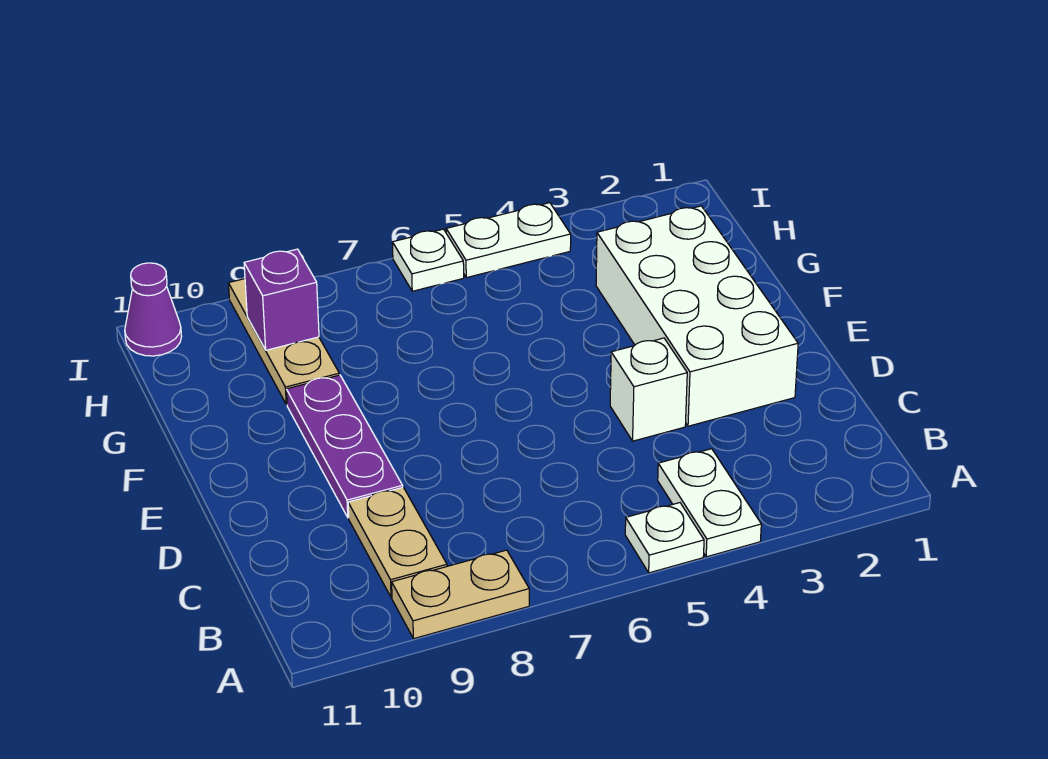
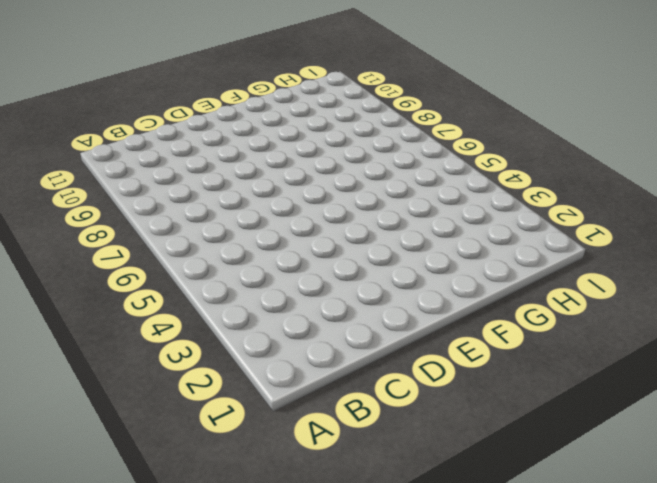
none -> white 1x2 plate [658,449,761,557]
none -> white 1x1 plate [625,503,704,573]
none -> tan 1x2 plate [392,550,529,639]

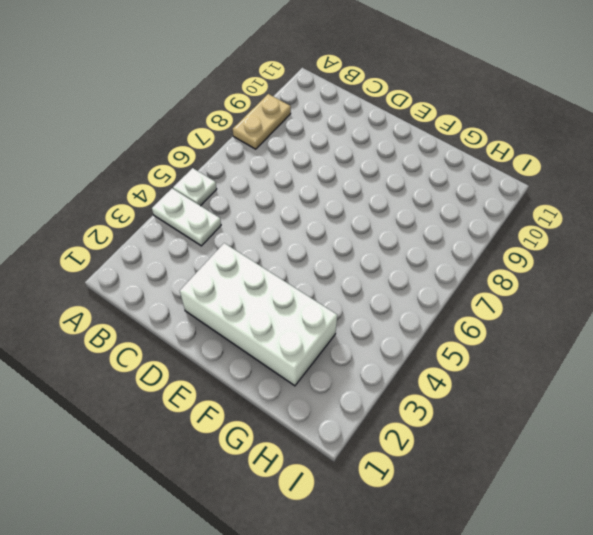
none -> tan 1x2 plate [348,487,447,597]
none -> white 1x1 brick [610,338,687,441]
none -> purple 1x3 plate [286,375,403,518]

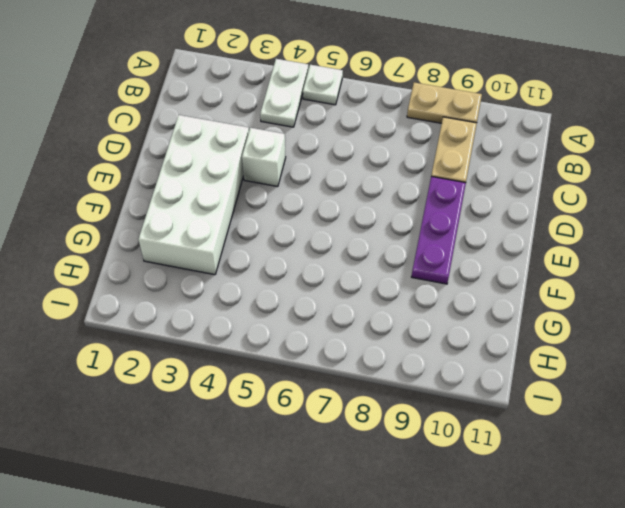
none -> tan 1x3 plate [228,279,339,405]
none -> white 1x2 plate [446,203,571,278]
none -> white 1x1 plate [392,229,464,291]

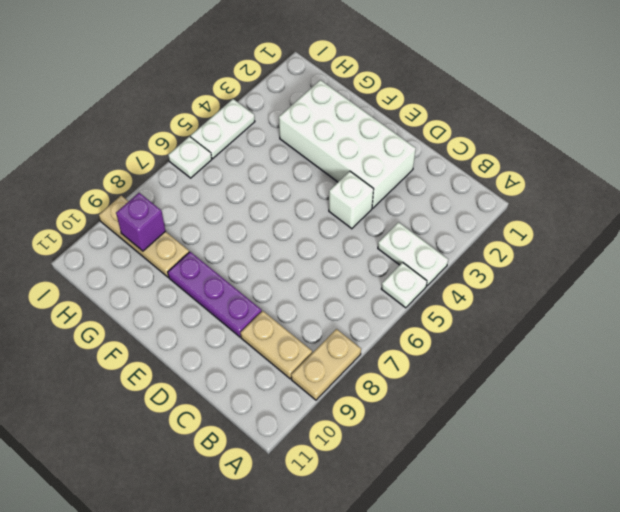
none -> purple 1x1 cone [125,263,182,356]

